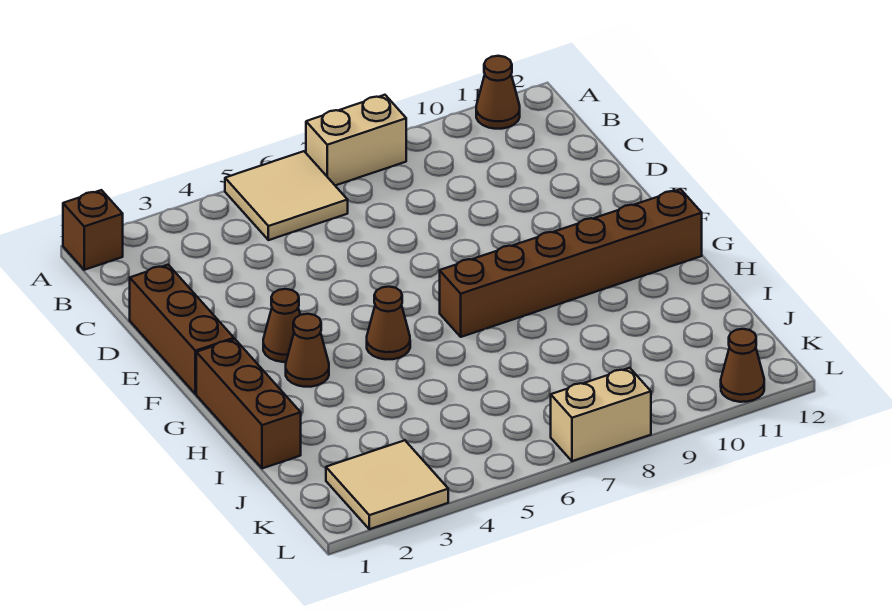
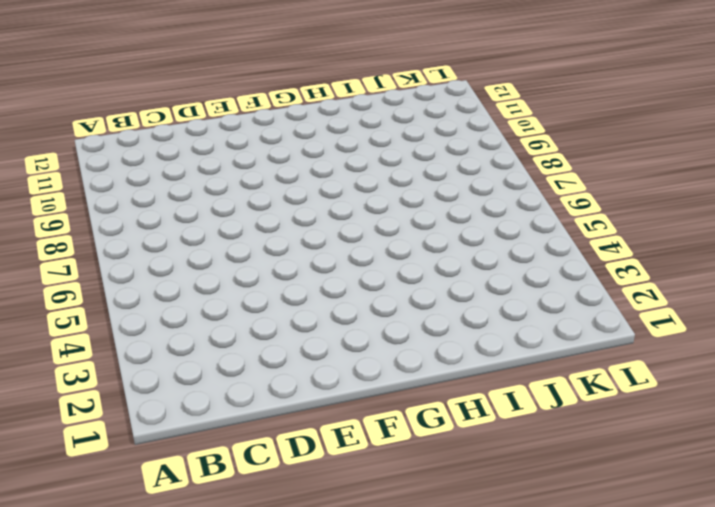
none -> brown 1x1 brick [63,190,123,270]
none -> tan 2x2 tile [225,151,348,240]
none -> tan 1x2 brick [306,95,406,185]

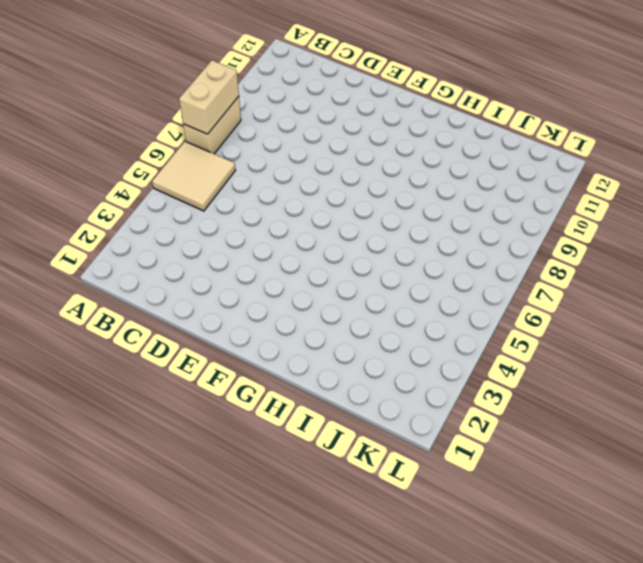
tan 1x2 brick [179,60,239,134] -> tan 1x2 brick moved to [551,368,651,461]
none -> brown 1x1 brick [63,190,123,270]
none -> brown 1x1 cone [476,56,520,129]
none -> brown 1x3 brick [130,265,234,394]

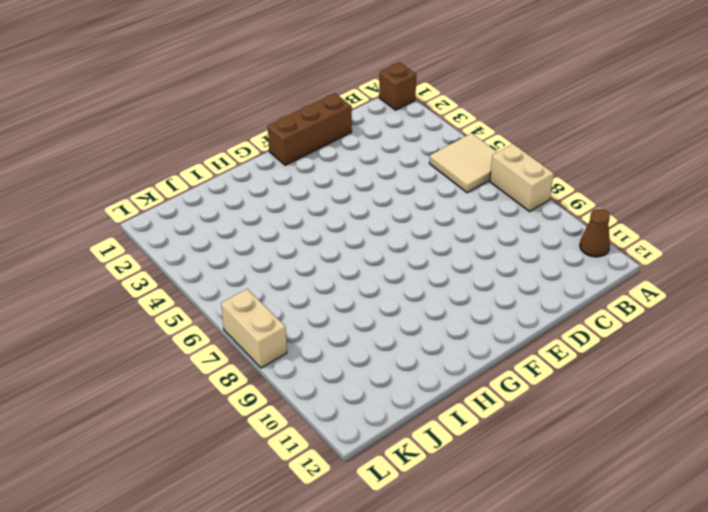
none -> brown 1x1 cone [263,289,300,362]
none -> brown 1x3 brick [196,339,301,468]
none -> brown 1x1 cone [286,314,329,387]

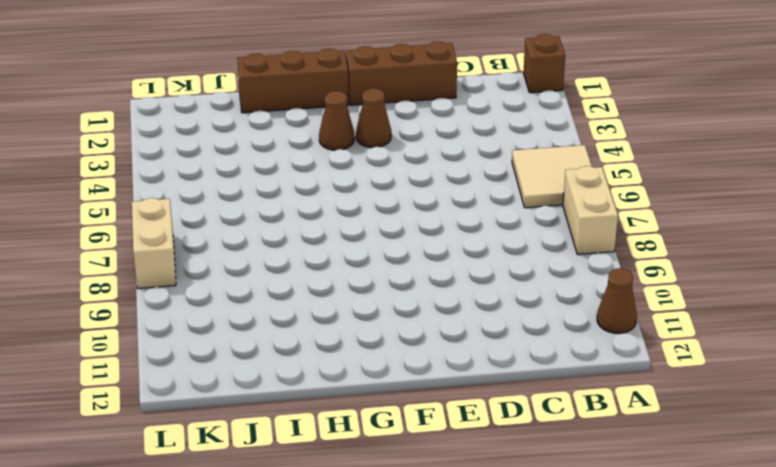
none -> brown 1x1 cone [367,287,410,359]
none -> brown 1x6 brick [440,189,702,337]
none -> tan 2x2 tile [326,440,448,529]

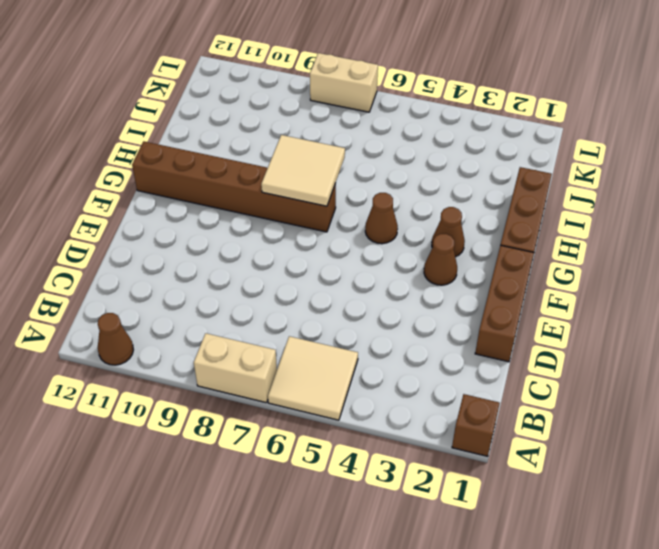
tan 2x2 tile [261,135,345,206] -> tan 2x2 tile moved to [326,440,448,529]
none -> brown 1x1 cone [721,329,764,402]

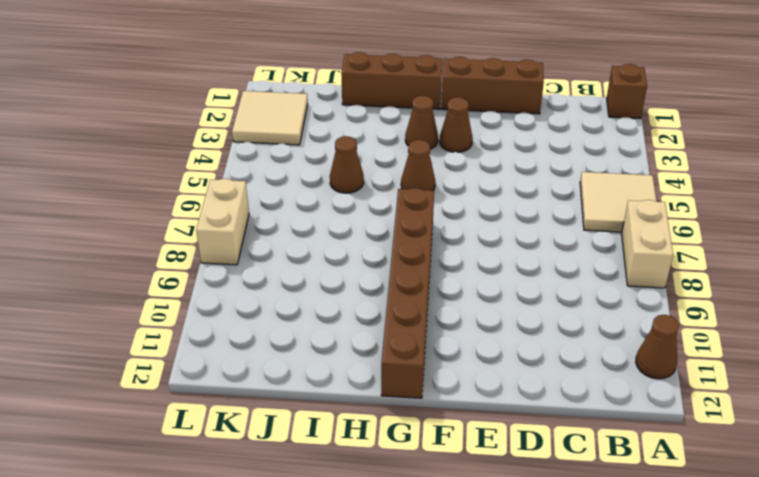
brown 1x1 cone [330,136,364,193] -> brown 1x1 cone moved to [721,329,764,402]

